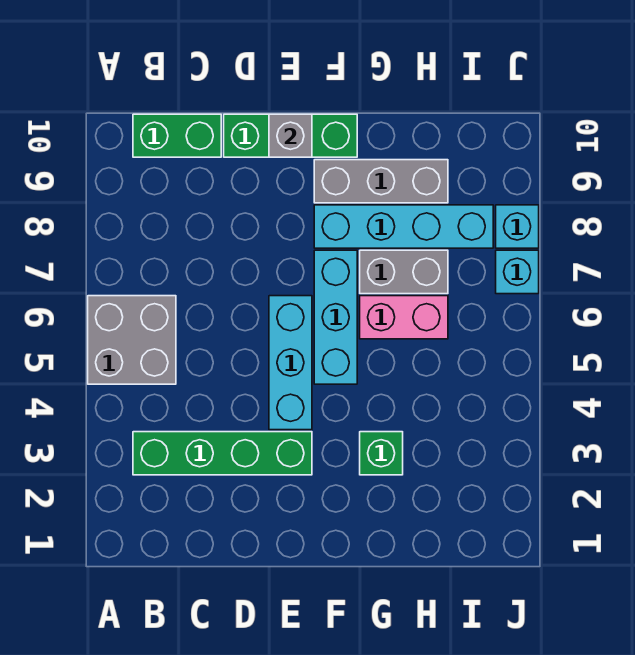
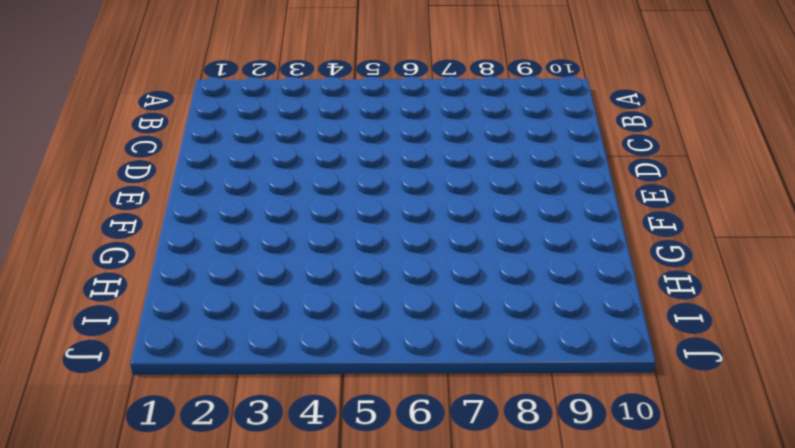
none -> grey 2x2 brick [88,296,176,384]
none -> green 1x4 brick [133,432,312,475]
none -> green 1x2 brick [133,114,221,157]

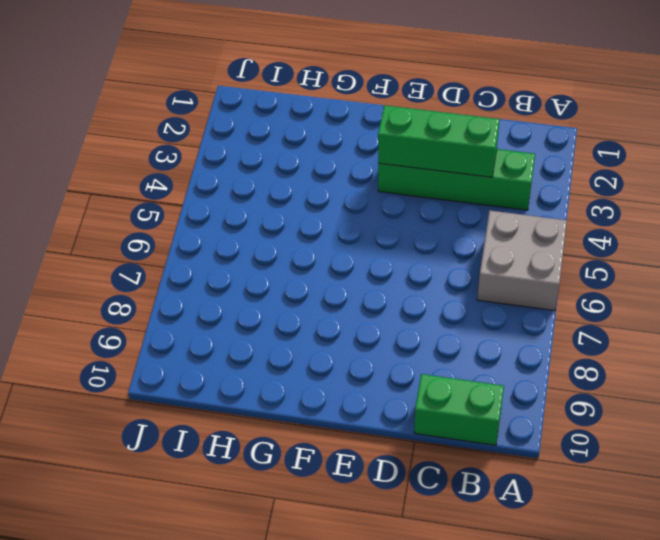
green 1x3 brick [378,105,500,177] -> green 1x3 brick moved to [224,114,357,157]
none -> cyan 1x3 brick [269,296,312,430]
none -> cyan 1x3 brick [314,250,357,384]
none -> cyan 1x4 brick [314,205,493,248]

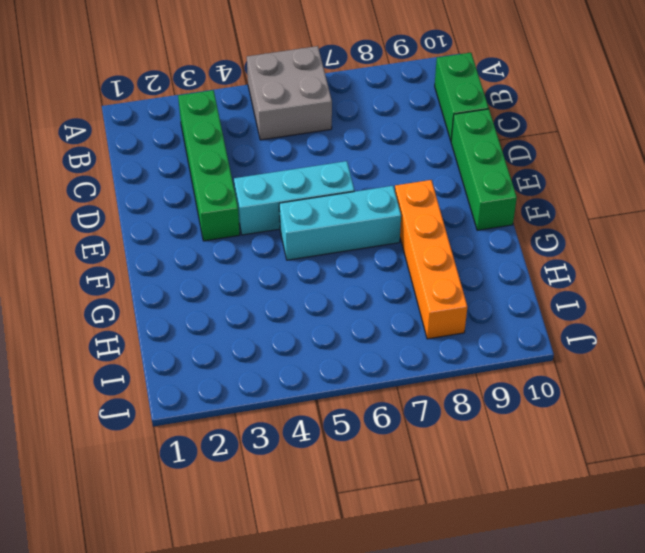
orange 1x4 brick [395,180,467,339] -> cyan 1x4 brick [314,205,493,248]
none -> grey 1x3 brick [314,160,448,203]
none -> green 1x1 brick [360,432,403,475]
none -> pink 1x2 brick [360,296,448,339]

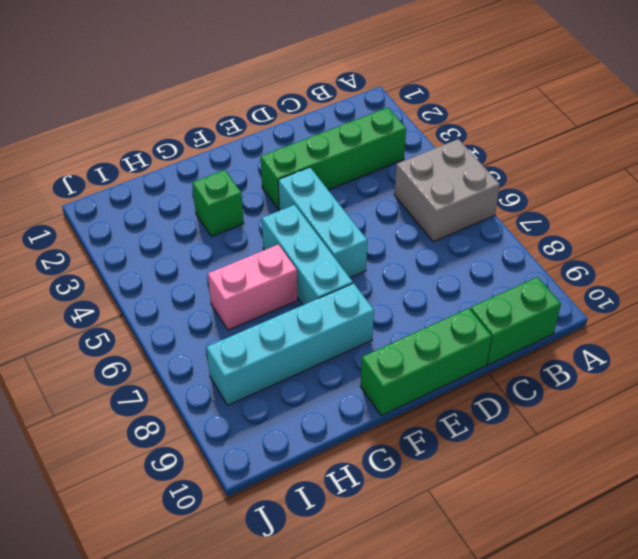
none -> grey 1x3 brick [314,160,448,203]
none -> grey 1x2 brick [360,250,448,294]
none -> cyan 1x1 brick [496,250,539,294]

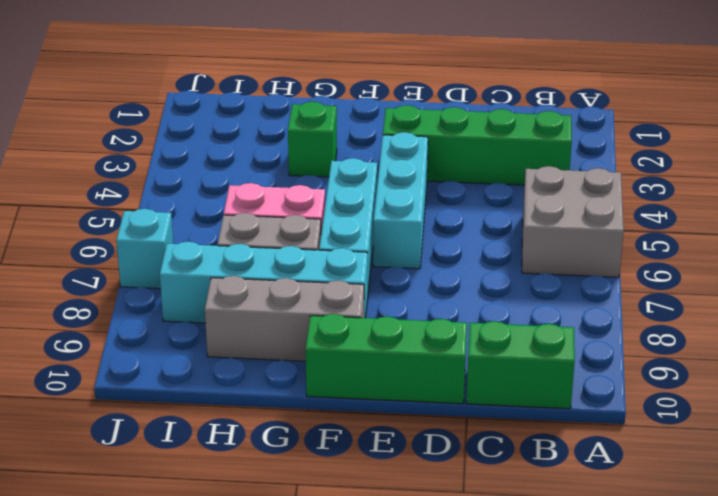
none -> cyan 1x1 brick [496,205,539,248]
none -> grey 1x1 brick [269,114,312,157]

